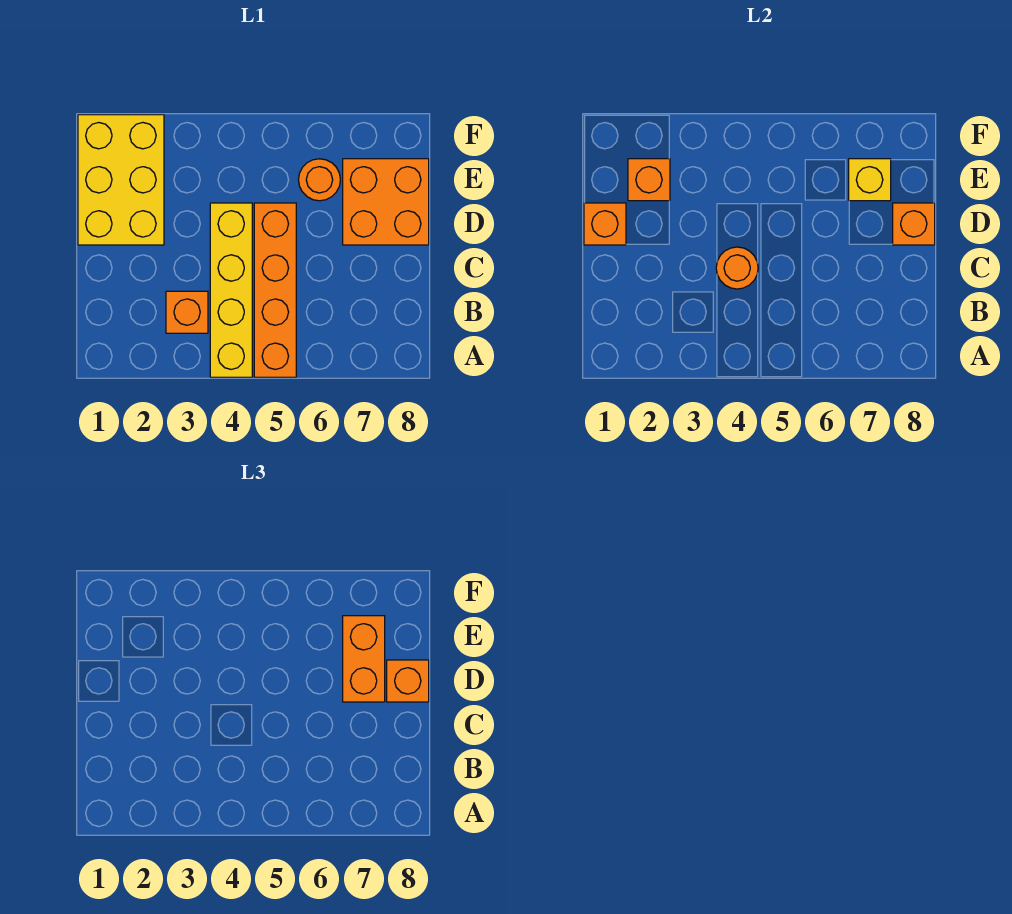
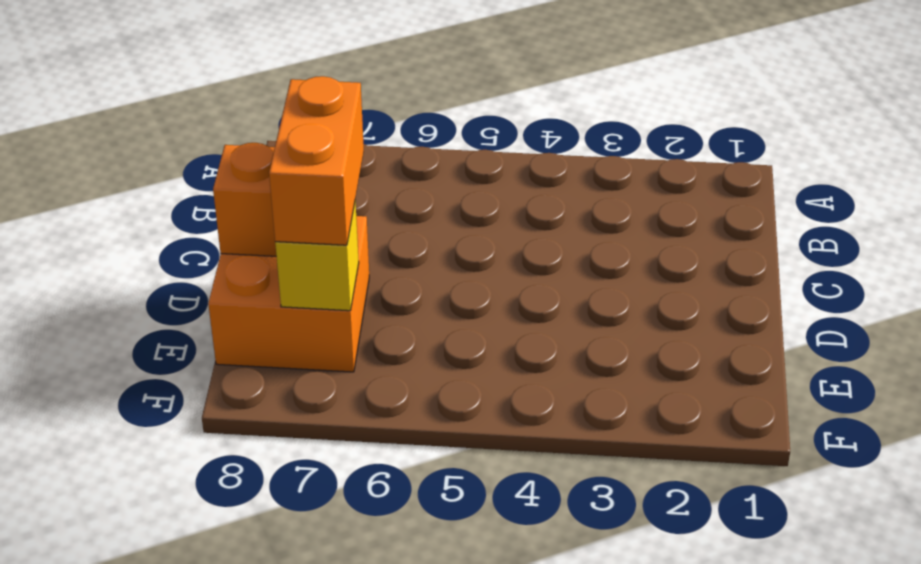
none -> yellow 1x4 brick [210,203,252,377]
none -> orange 1x4 brick [254,203,296,377]
none -> orange 1x1 brick [166,291,208,333]

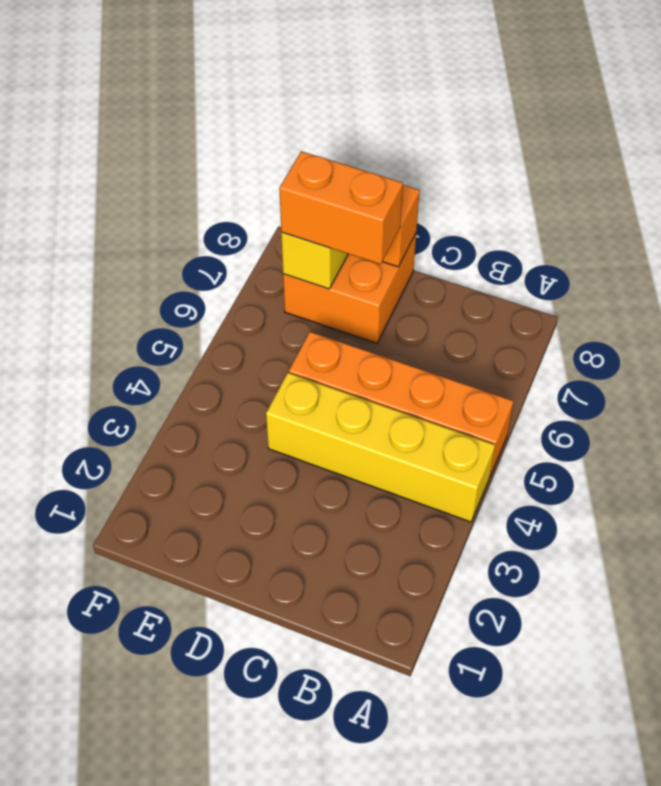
none -> orange 1x1 brick [166,291,208,333]
none -> yellow 2x3 brick [78,115,164,245]
none -> orange 1x1 round brick [299,159,340,201]

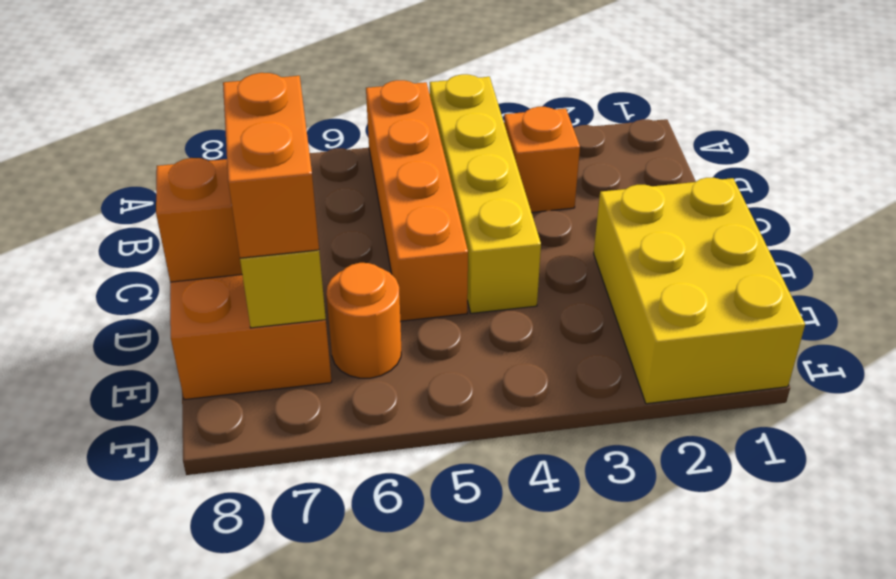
none -> orange 1x1 round brick [716,247,758,289]
none -> orange 1x1 brick [584,203,626,245]
none -> orange 1x1 brick [628,159,670,201]

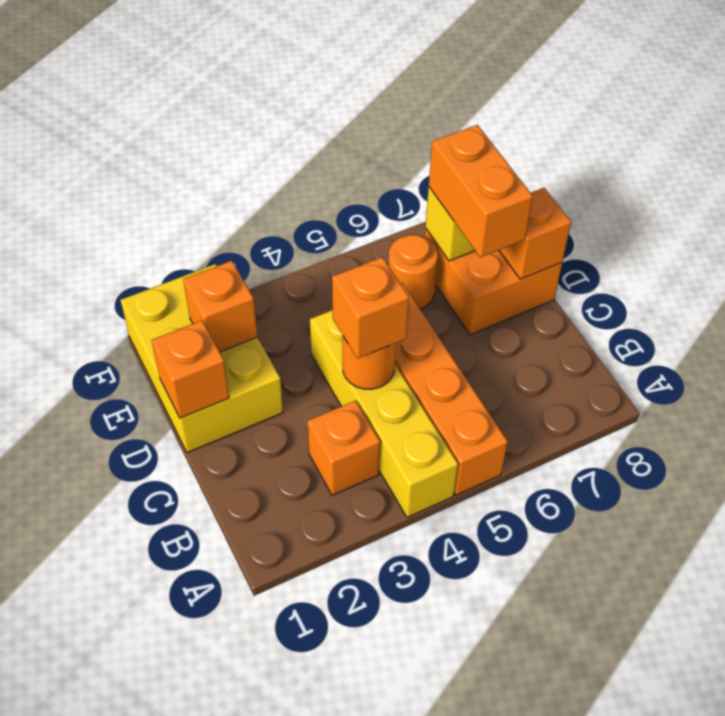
orange 1x1 brick [332,257,409,359] -> orange 1x1 brick moved to [387,660,429,702]

